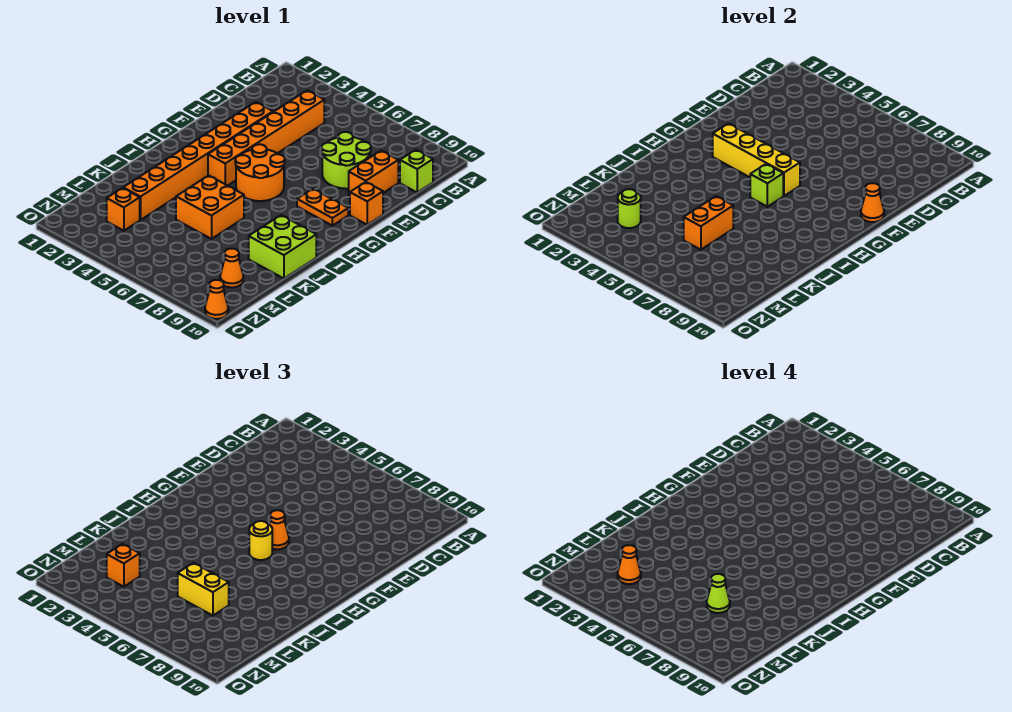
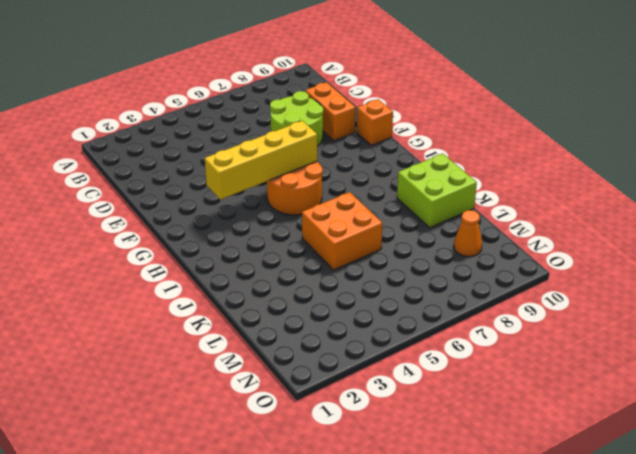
none -> orange 1x6 brick [208,90,324,186]
none -> lime 1x1 brick [400,150,433,192]
none -> orange 1x8 brick [123,102,273,220]

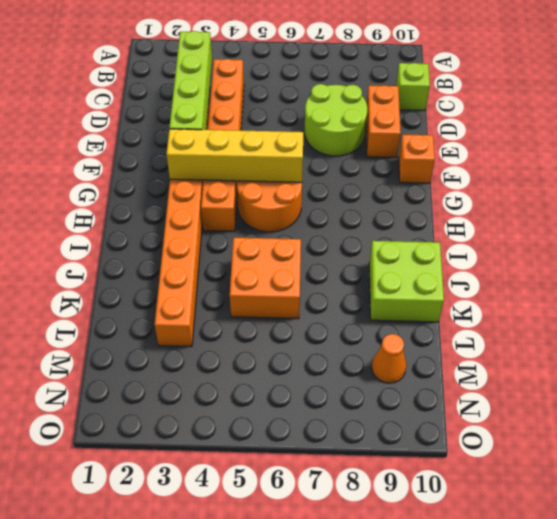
lime 1x4 brick [169,31,212,130] -> none
none -> orange 1x2 plate [297,189,348,226]
none -> orange 1x1 brick [107,188,140,231]
none -> orange 1x1 cone [205,280,228,319]

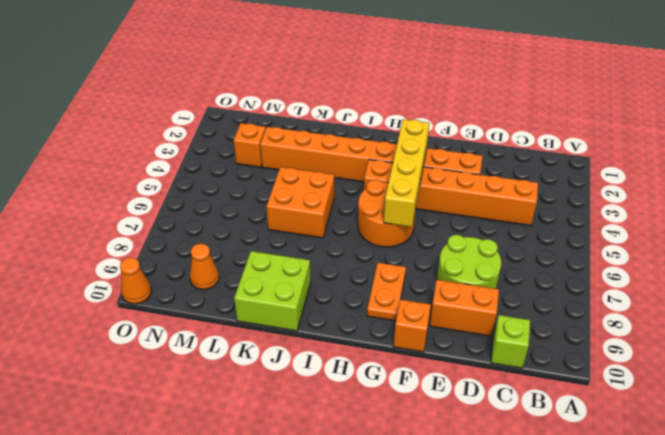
none -> orange 1x1 cone [861,183,884,222]
none -> lime 1x1 brick [750,164,783,207]
none -> orange 1x2 brick [684,196,733,250]

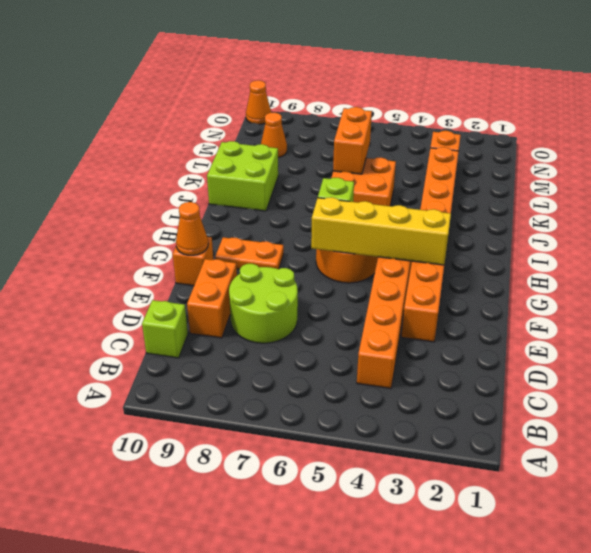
none -> lime 1x1 round brick [618,189,641,228]
none -> orange 1x1 cone [269,510,289,549]
none -> yellow 1x1 round brick [249,521,272,560]

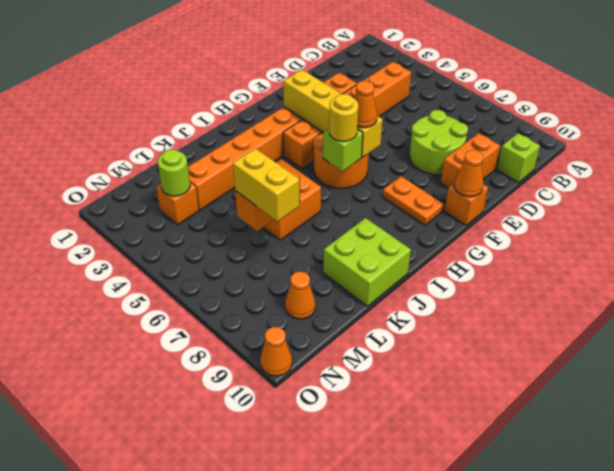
none -> orange 1x1 brick [107,544,140,587]
none -> lime 1x1 cone [707,574,730,613]
none -> orange 1x1 cone [618,545,641,584]

